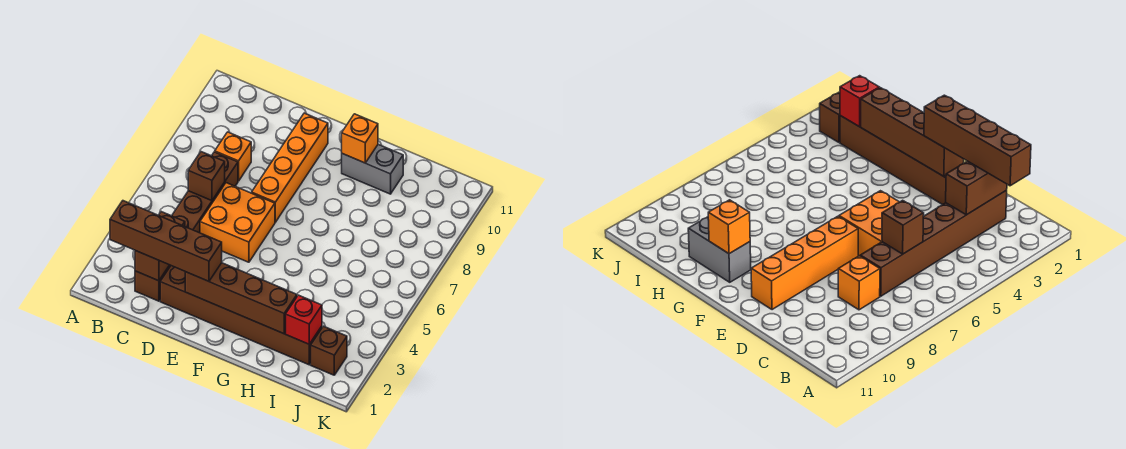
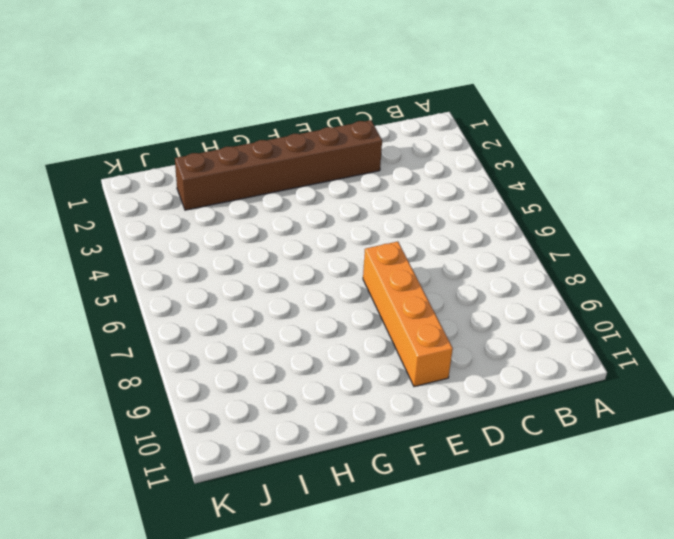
none -> brown 1x6 brick [135,152,238,301]
none -> orange 1x1 brick [215,132,251,181]
none -> orange 2x2 brick [200,183,275,262]

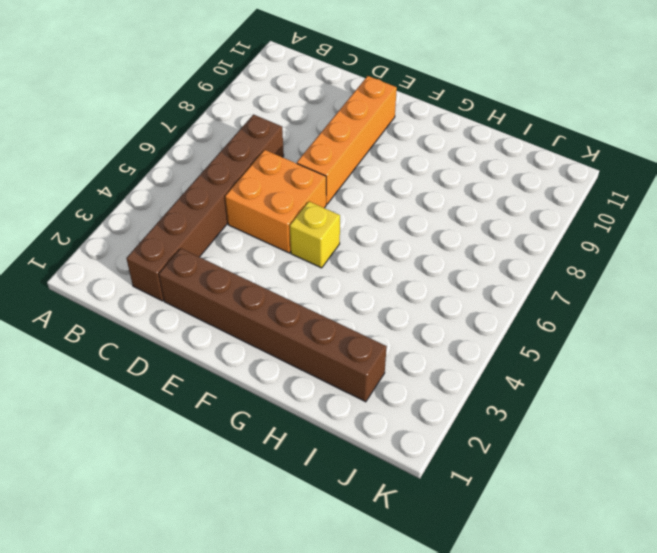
yellow 1x1 brick [290,202,340,268] -> none
none -> orange 1x1 brick [215,132,251,181]
none -> grey 1x2 brick [342,145,403,194]
none -> brown 1x1 brick [311,326,347,375]

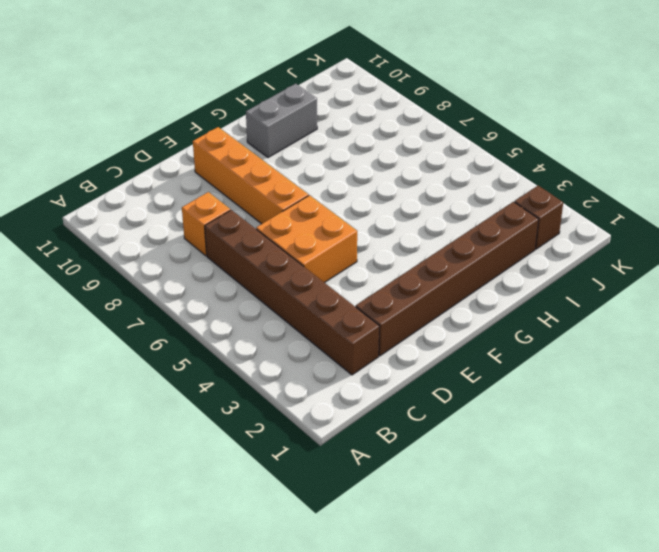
none -> brown 1x2 brick [135,212,185,281]
none -> brown 1x1 brick [188,152,225,201]
none -> brown 1x4 brick [185,263,297,334]

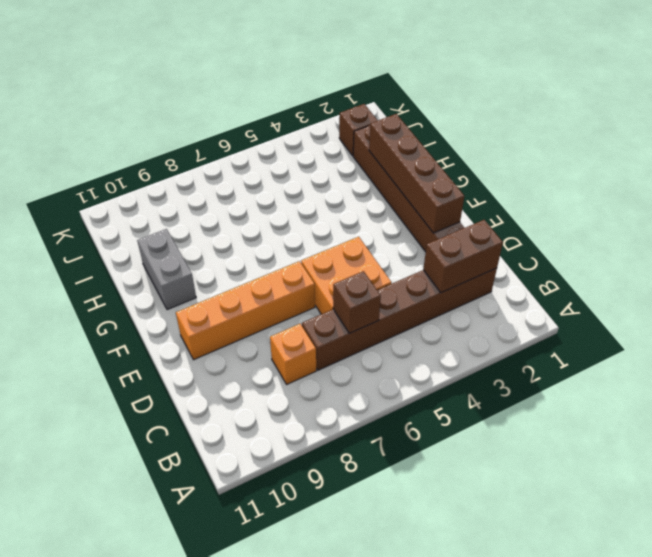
none -> orange 1x1 brick [342,114,378,163]
none -> red 1x1 brick [286,295,322,344]
none -> brown 1x4 brick [110,201,222,281]

